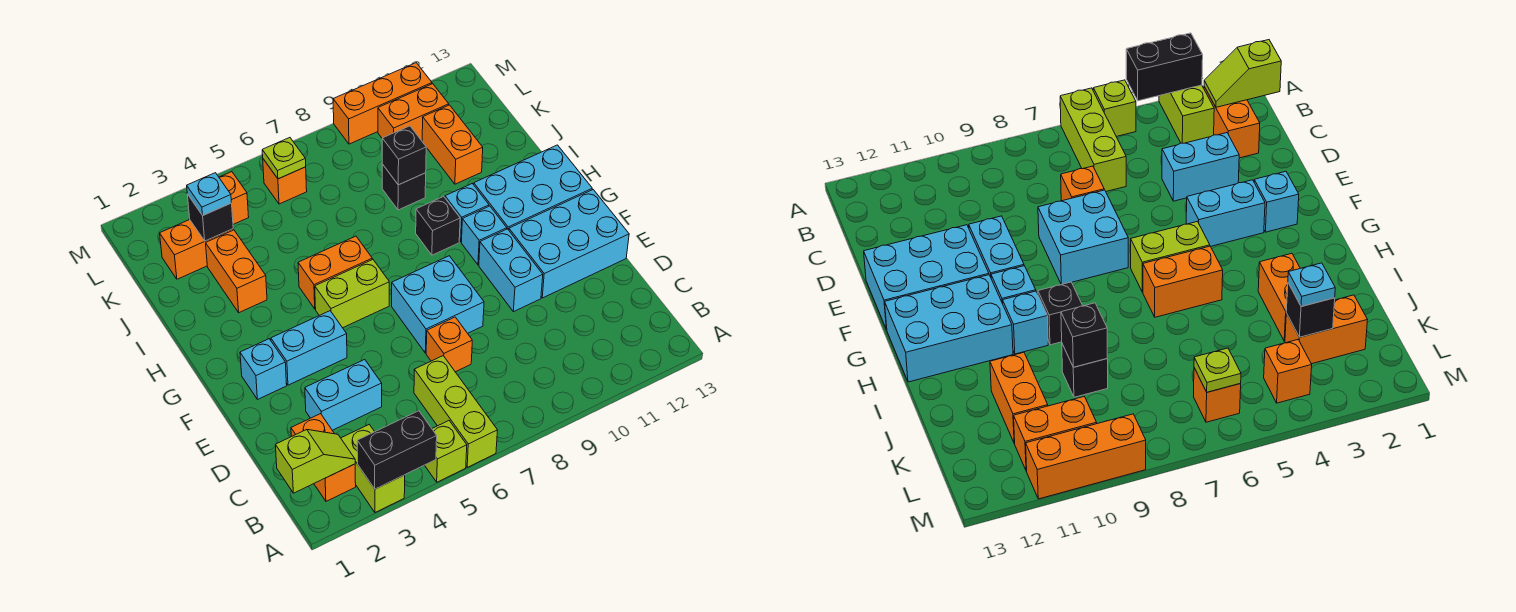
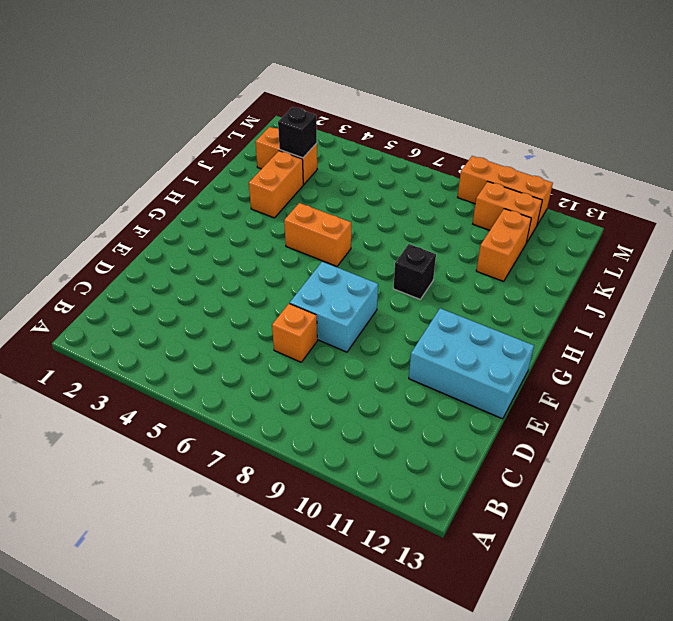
none -> lime 1x2 brick [341,425,405,512]
none -> lime 1x1 brick [425,421,467,482]
none -> lime 1x3 brick [414,356,498,467]
none -> orange 1x2 brick [291,414,356,501]

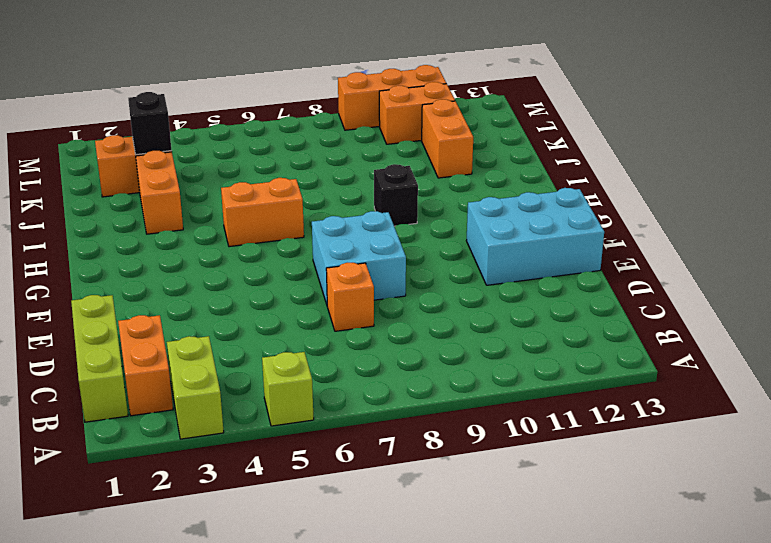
lime 1x3 brick [71,295,128,422] -> lime 1x3 brick moved to [414,356,498,467]
none -> cyan 1x2 brick [305,360,382,430]
none -> cyan 1x2 brick [479,229,543,312]
none -> cyan 1x1 brick [240,339,287,400]
none -> cyan 1x2 brick [271,311,347,385]

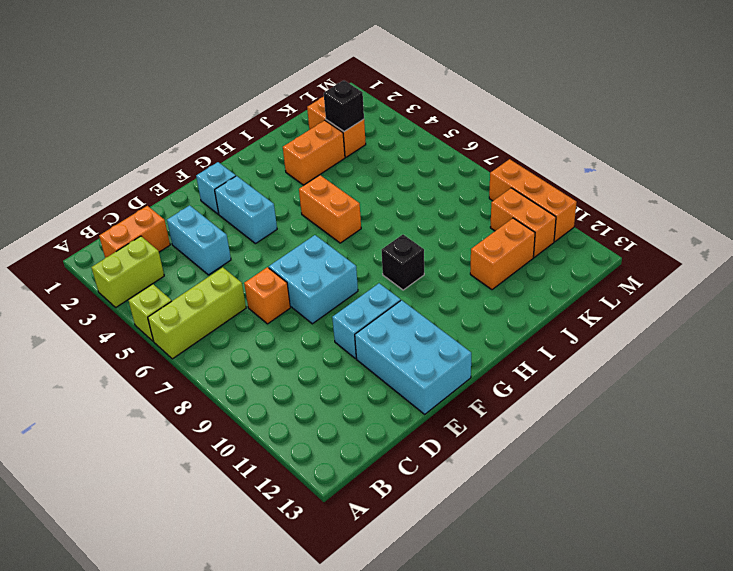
none -> lime 1x2 brick [315,259,389,328]
none -> cyan 1x1 brick [462,206,507,265]
none -> cyan 2x3 brick [474,145,592,230]
none -> cyan 1x1 brick [445,184,489,242]

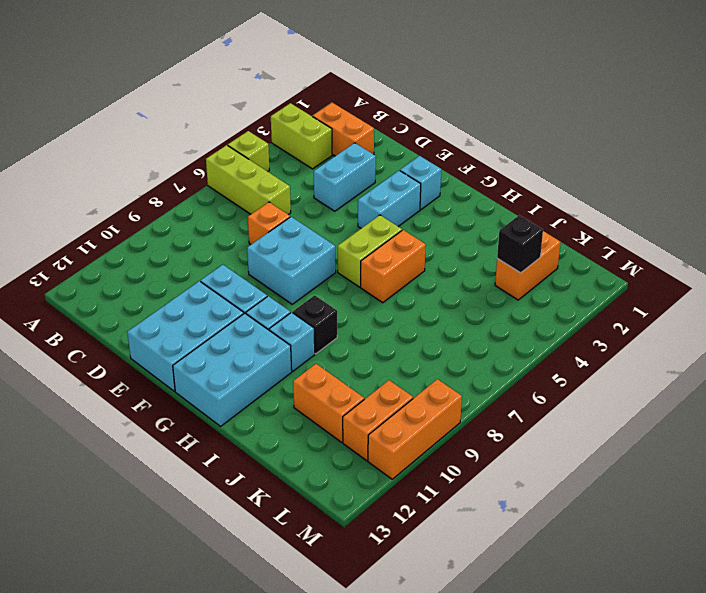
none -> orange 1x2 brick [206,230,267,313]
none -> black 1x1 brick [382,164,426,210]
none -> orange 1x1 brick [219,172,249,224]
none -> orange 1x1 brick [263,159,307,204]

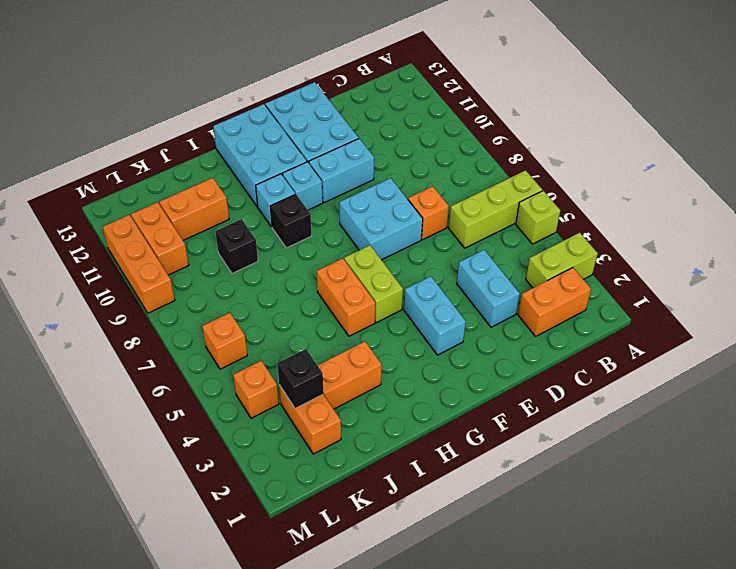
none -> cyan 1x1 brick [240,339,287,400]
none -> black 1x2 brick [357,411,437,489]
none -> lime 1x2 slope [276,430,355,493]
none -> black 1x1 brick [382,126,426,185]

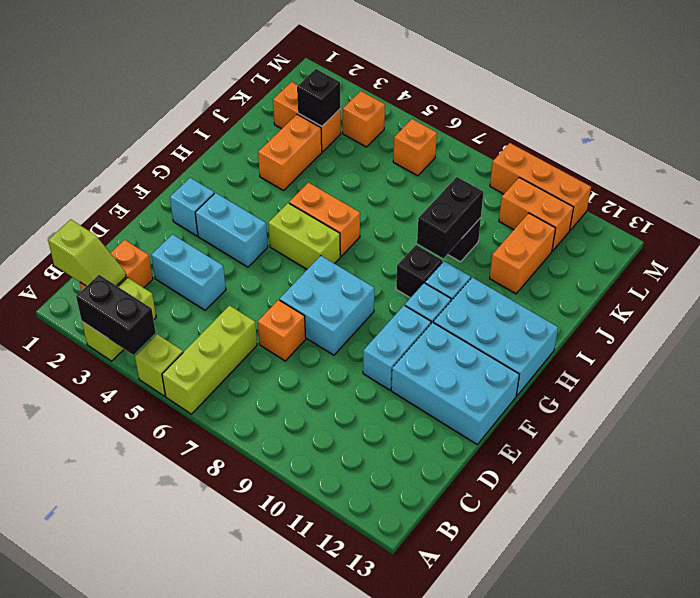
black 1x2 brick [417,177,484,259] -> black 1x1 brick [382,126,426,185]
none -> lime 1x1 plate [262,138,306,179]
none -> cyan 1x1 plate [187,173,231,215]

